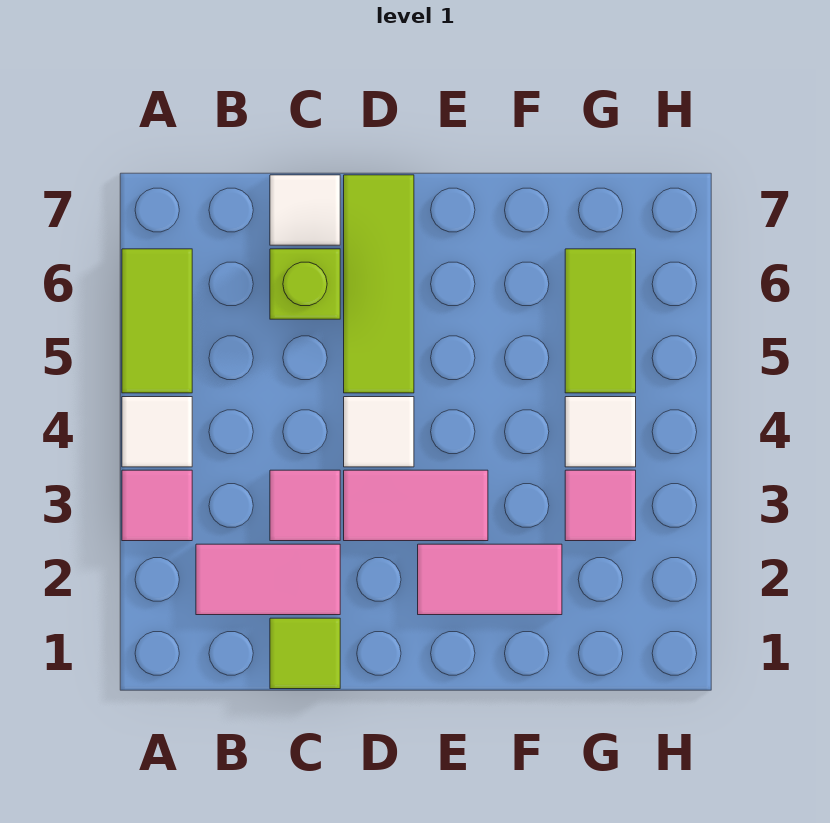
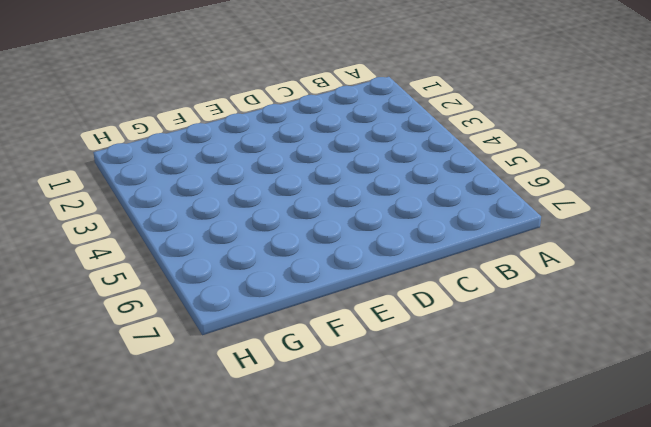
none -> pink 1x1 tile [122,470,192,541]
none -> white 1x1 tile [122,397,192,467]
none -> lime 1x2 tile [122,249,192,393]

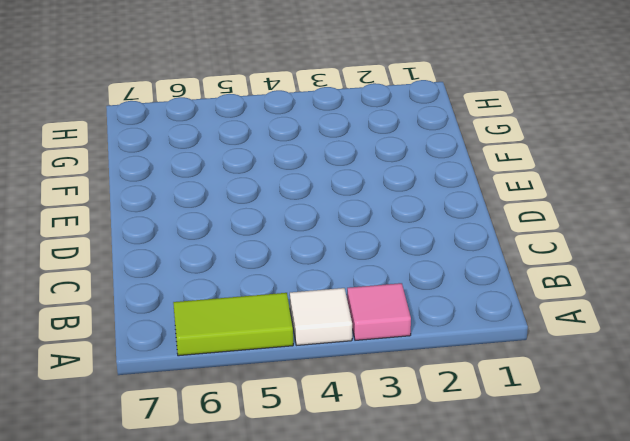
none -> pink 1x2 tile [196,544,340,615]
none -> lime 1x1 tile [270,618,340,689]
none -> pink 1x1 tile [270,470,340,541]

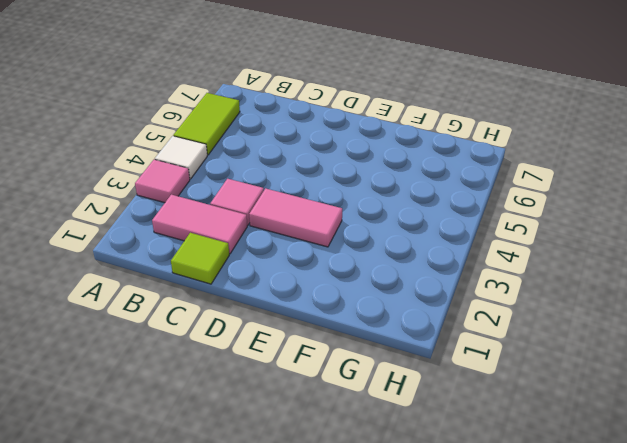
none -> lime 1x1 brick [270,249,340,319]
none -> white 1x1 tile [270,175,340,245]
none -> white 1x1 tile [344,397,414,467]

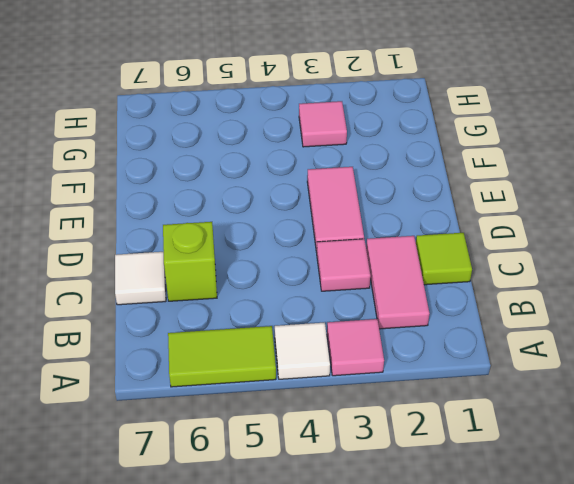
none -> white 1x1 tile [344,397,414,467]
none -> lime 1x3 tile [344,175,414,393]
none -> pink 1x2 tile [418,544,562,615]

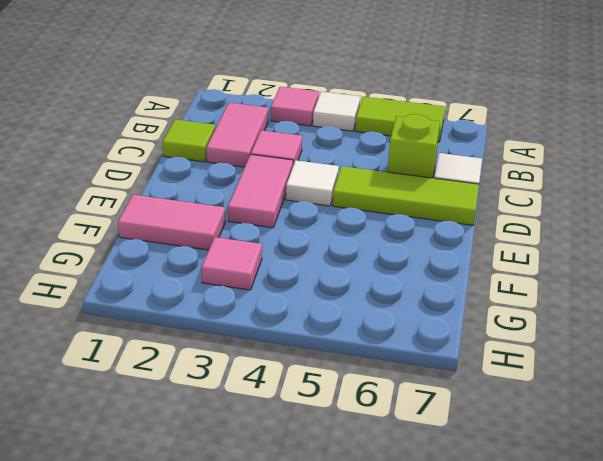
pink 1x2 tile [118,195,225,250] -> pink 1x2 tile turned to [418,544,562,615]
none -> white 1x1 tile [565,397,636,467]
none -> lime 1x2 tile [565,249,636,393]

